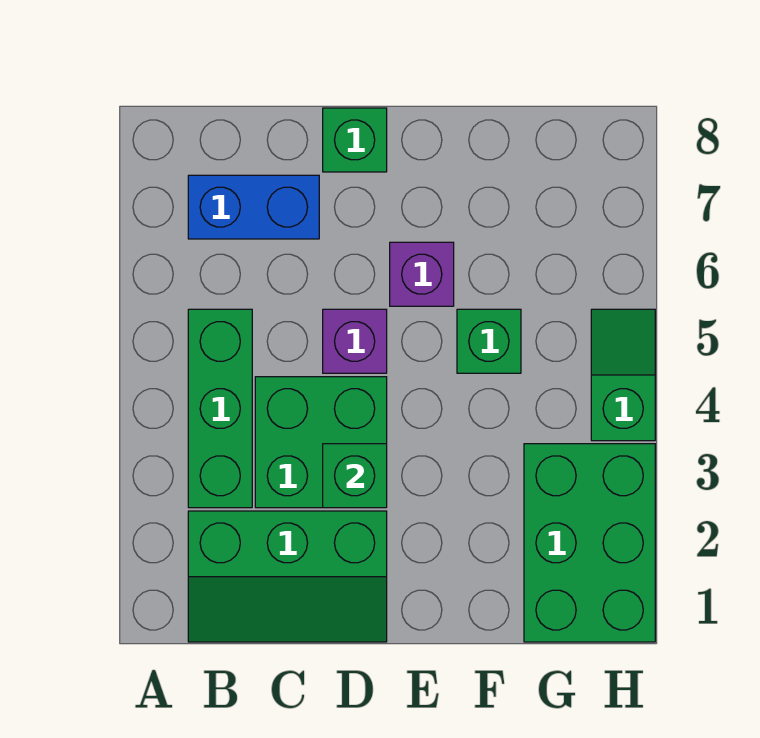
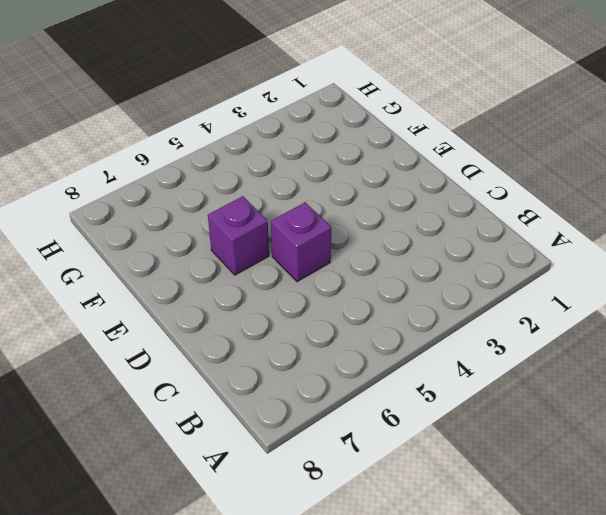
none -> green 2x3 slope [188,511,387,642]
none -> green 1x3 brick [188,309,252,508]

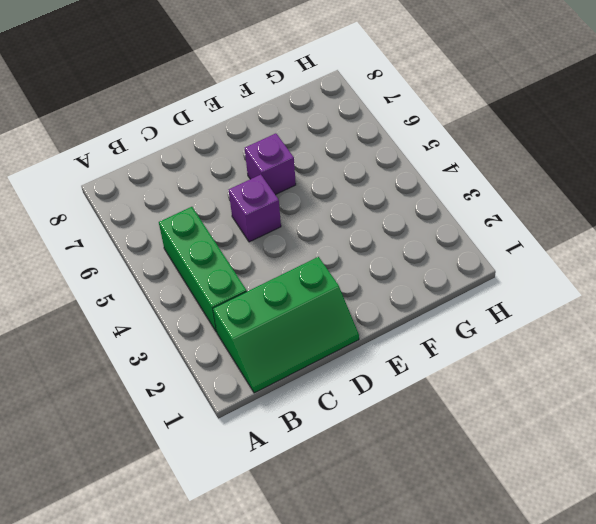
none -> blue 1x2 brick [188,175,319,239]
none -> green 2x2 brick [255,377,387,508]

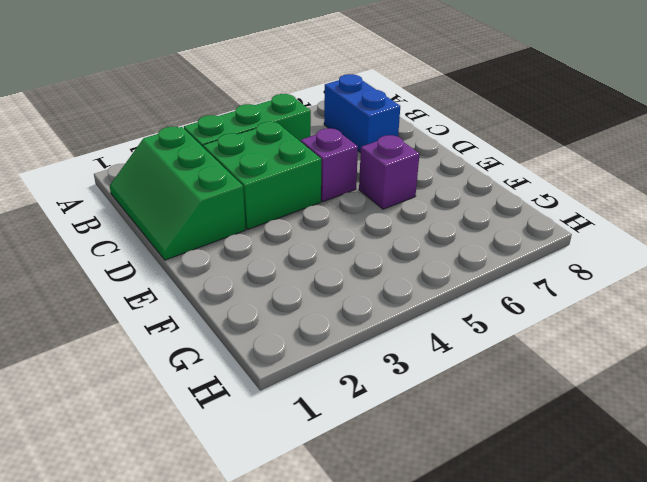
none -> green 1x1 brick [323,108,387,172]
none -> green 1x1 brick [457,309,521,373]

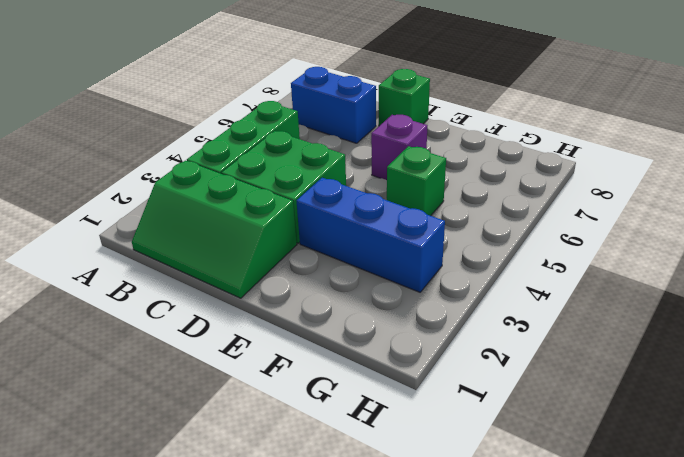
blue 1x3 brick [297,178,445,292] -> green 2x3 brick [524,444,655,642]
none -> purple 1x1 brick [323,309,387,373]
none -> green 1x2 slope [591,309,655,441]

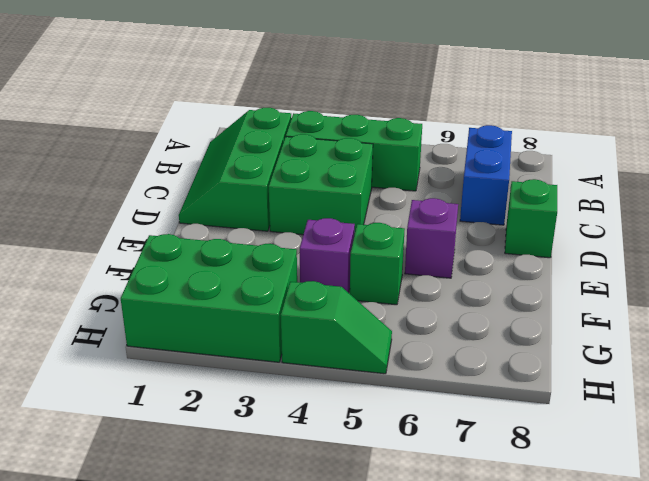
purple 1x1 brick [300,218,355,293] -> purple 1x1 brick moved to [323,309,387,373]
none -> green 1x1 brick [323,444,387,508]

